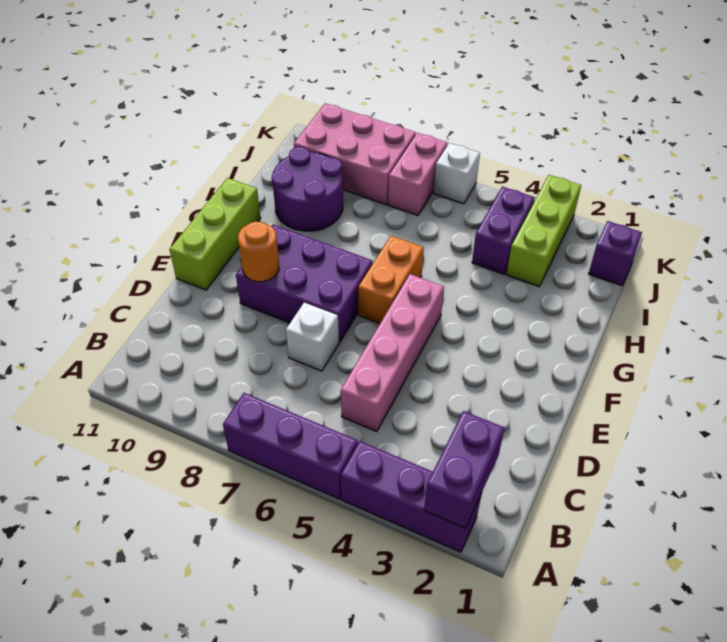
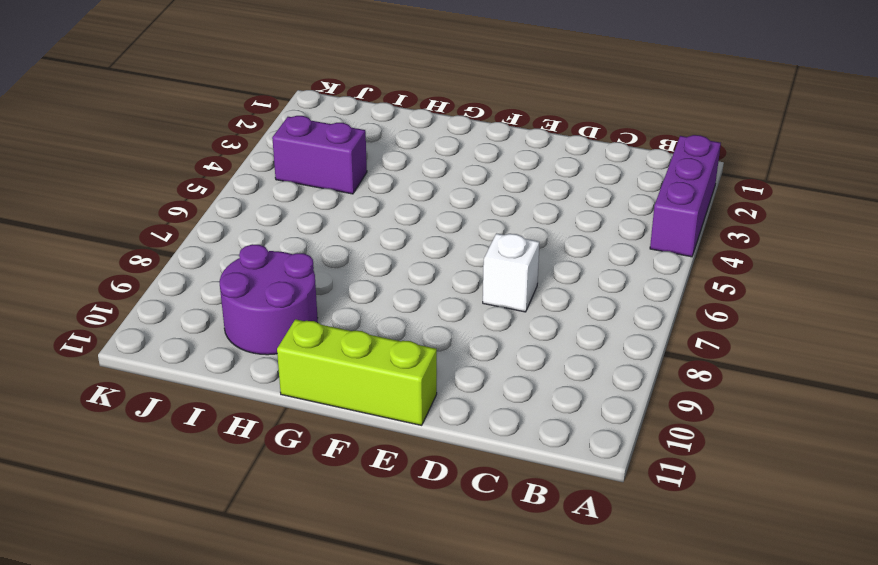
none -> purple 1x3 brick [223,393,358,499]
none -> pink 1x4 brick [341,274,444,432]
none -> purple 2x3 brick [236,225,373,342]

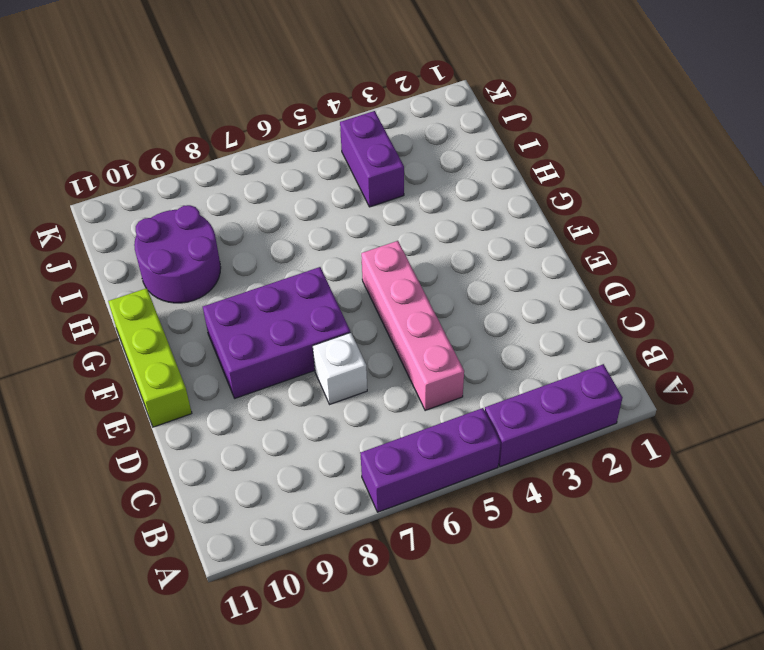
none -> orange 1x2 brick [358,236,424,324]
none -> lime 1x3 brick [506,175,581,286]
none -> purple 1x1 brick [589,221,642,286]

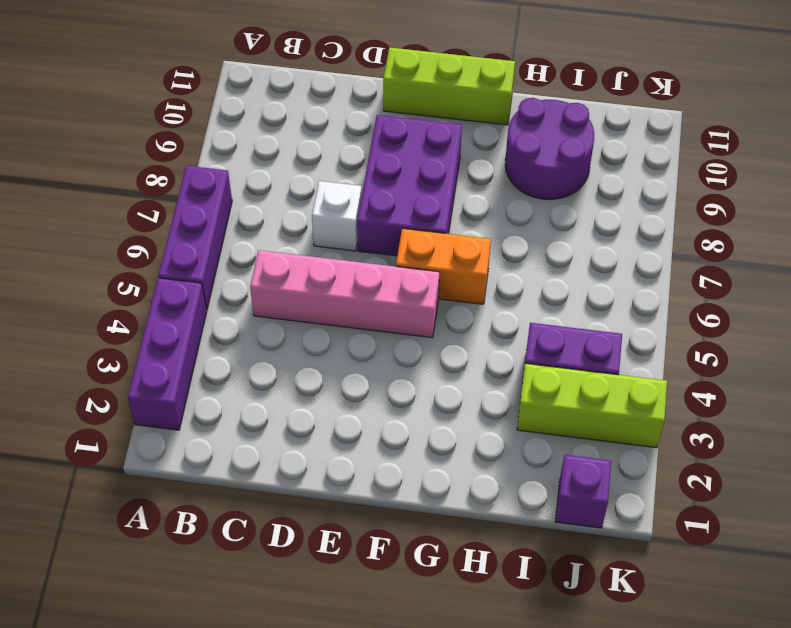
none -> pink 1x2 brick [388,133,447,215]
none -> pink 2x3 brick [294,103,416,205]
none -> white 1x1 brick [434,143,480,204]

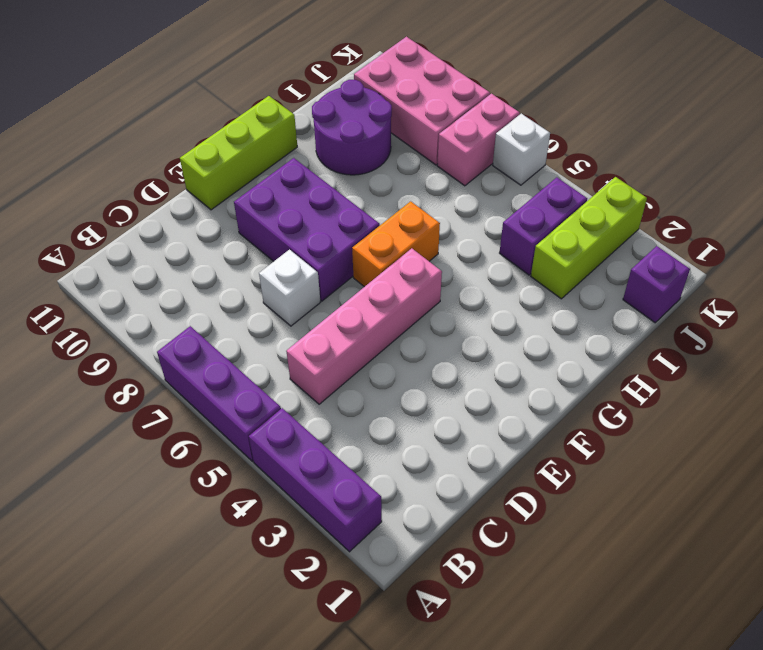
none -> purple 1x2 brick [424,411,504,528]
none -> orange 1x1 round brick [238,221,279,282]

